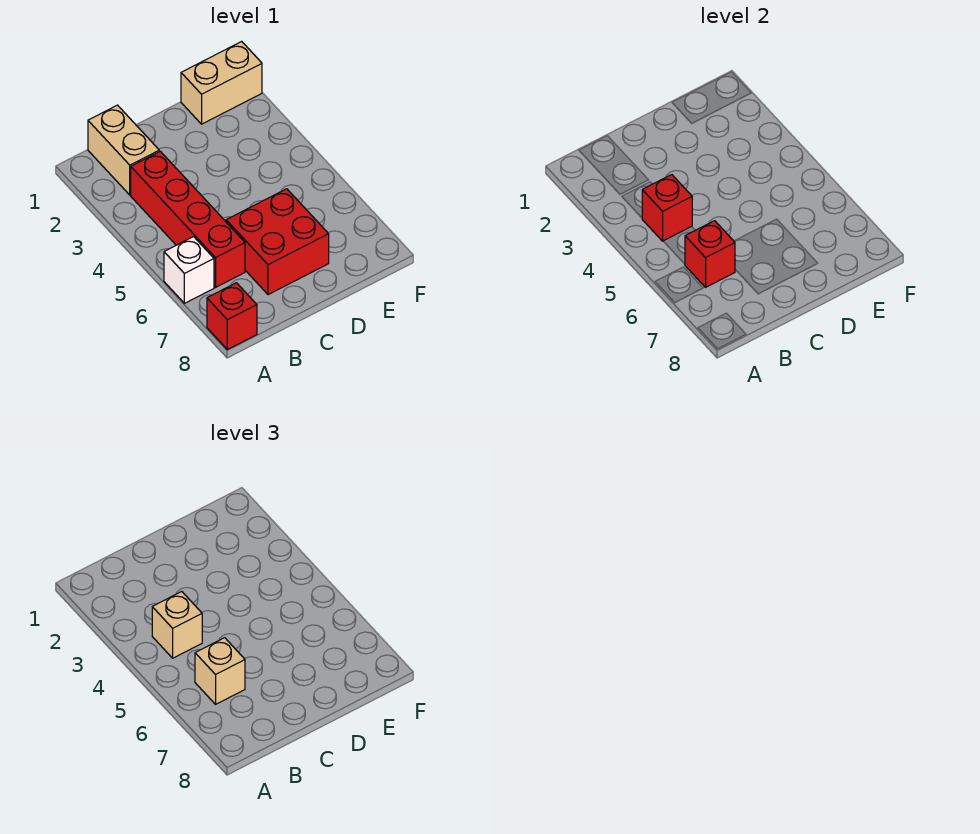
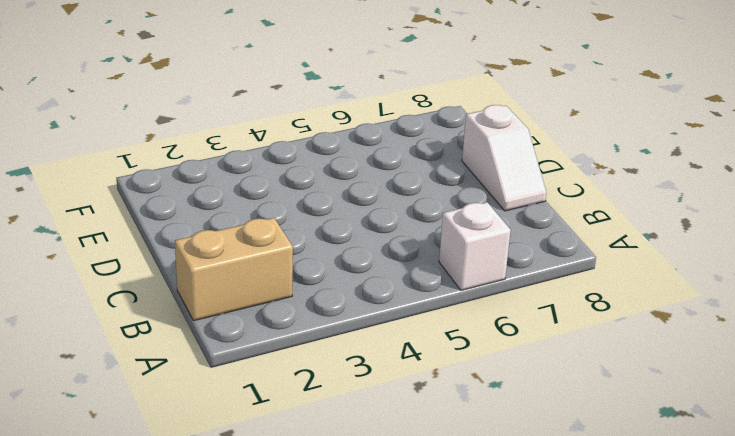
white 1x2 slope [462,105,546,211] -> none
none -> red 1x1 brick [207,283,257,350]
none -> red 1x4 brick [131,151,245,287]

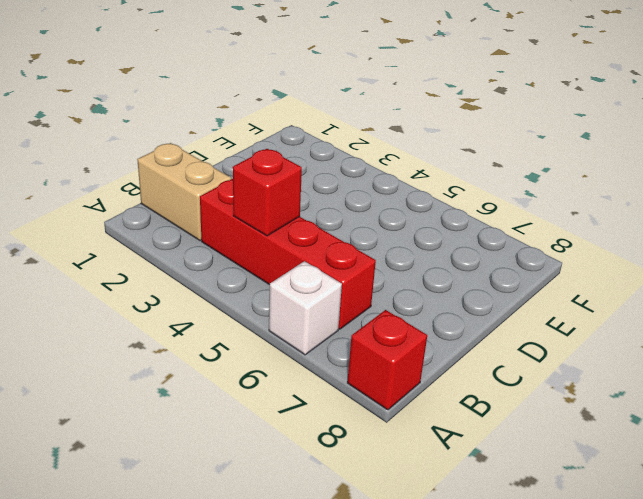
none -> red 2x2 brick [226,189,329,295]
none -> tan 1x2 brick [181,41,262,124]

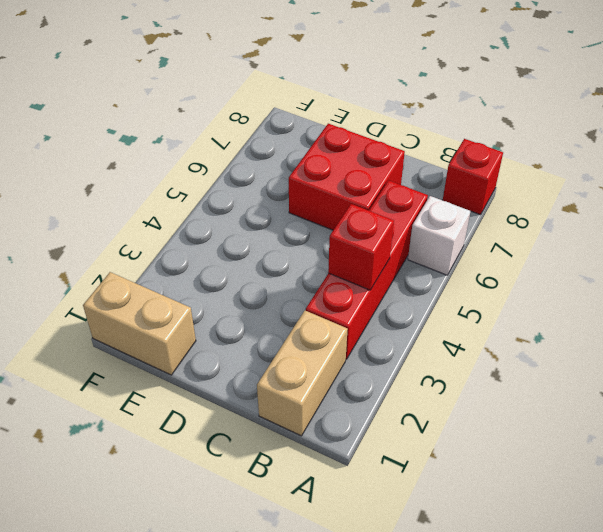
none -> red 1x1 brick [685,221,735,287]
none -> tan 1x1 brick [152,592,202,658]

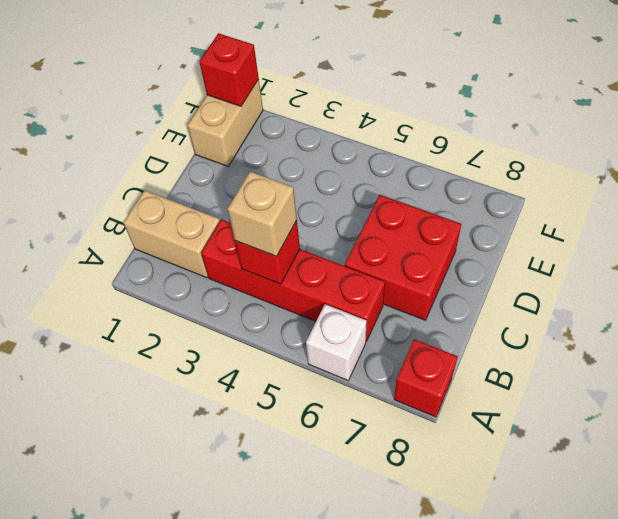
red 1x1 brick [199,33,259,106] -> red 1x1 brick moved to [685,221,735,287]
none -> tan 1x1 brick [195,638,245,704]

